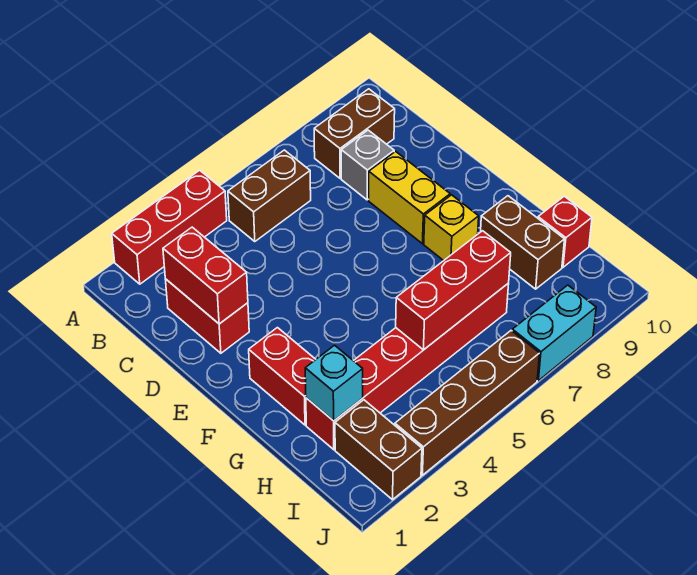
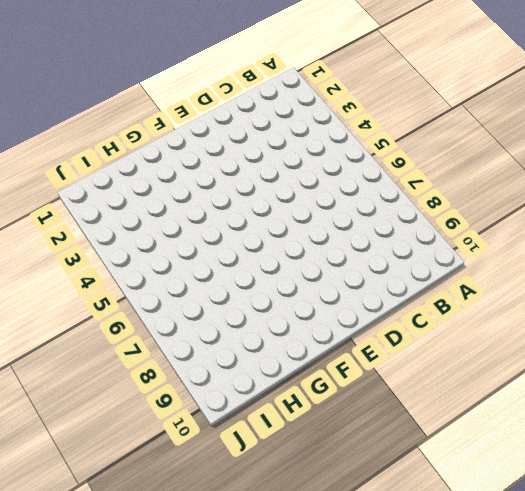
none -> red 1x3 brick [112,170,227,284]
none -> brown 1x2 brick [228,150,311,242]
none -> brown 1x2 brick [314,89,395,178]

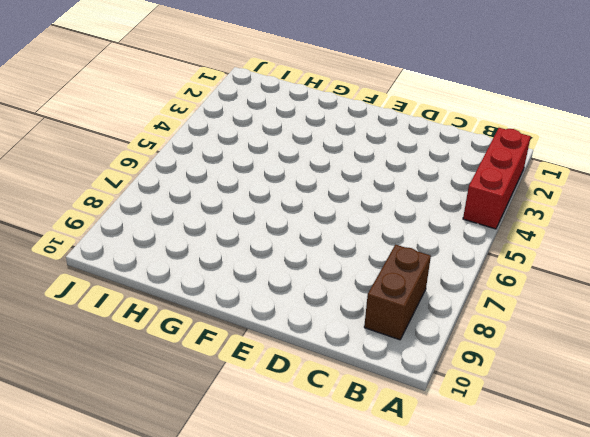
none -> brown 1x2 brick [228,150,311,242]
none -> red 1x2 brick [165,279,249,353]
none -> grey 1x1 brick [341,130,394,200]

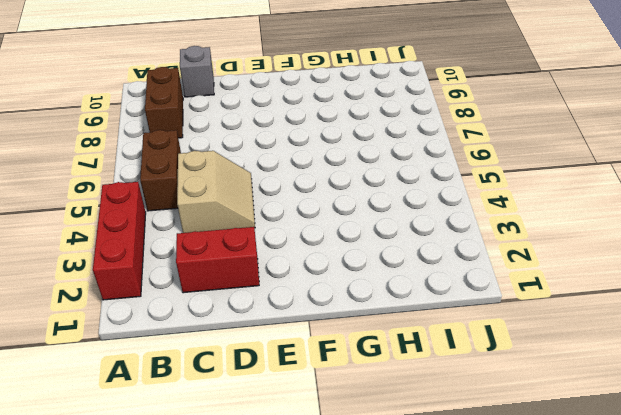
tan 2x2 slope [177,151,255,233] -> none
grey 1x1 brick [180,46,214,97] -> grey 1x1 brick moved to [341,130,394,200]
none -> yellow 1x2 brick [369,151,450,244]
none -> red 1x2 brick [249,328,316,425]
none -> yellow 1x1 brick [424,195,479,261]

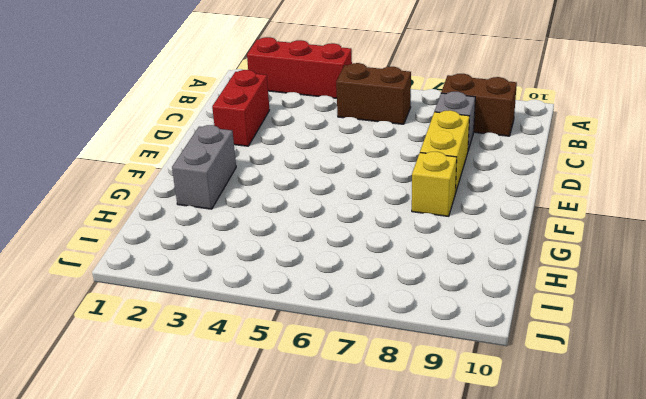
grey 1x2 brick [172,125,236,209] -> red 1x2 brick [249,328,316,425]
none -> brown 1x2 brick [481,196,565,289]
none -> red 1x6 brick [306,283,509,450]
none -> red 1x1 brick [538,196,592,267]

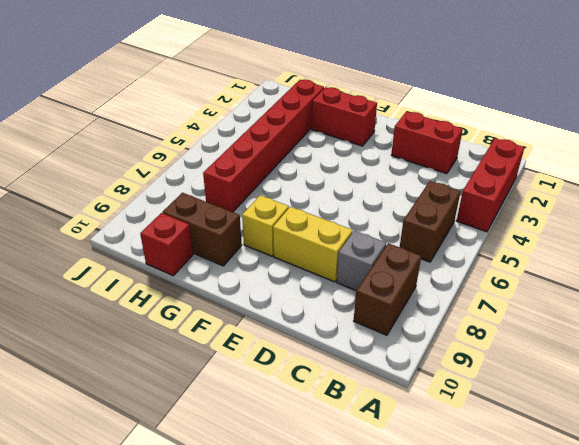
none -> brown 1x2 brick [335,400,422,500]
none -> brown 1x4 brick [395,331,540,475]
none -> cyan 1x2 brick [512,285,596,381]

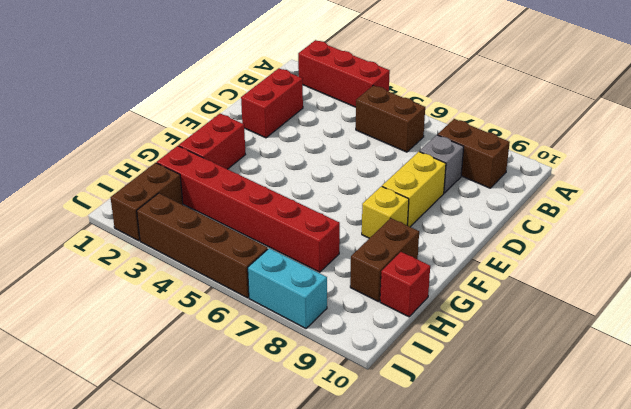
none -> red 1x2 brick [163,227,248,324]
none -> cyan 1x1 brick [305,345,363,421]
none -> red 1x3 brick [396,231,511,350]

